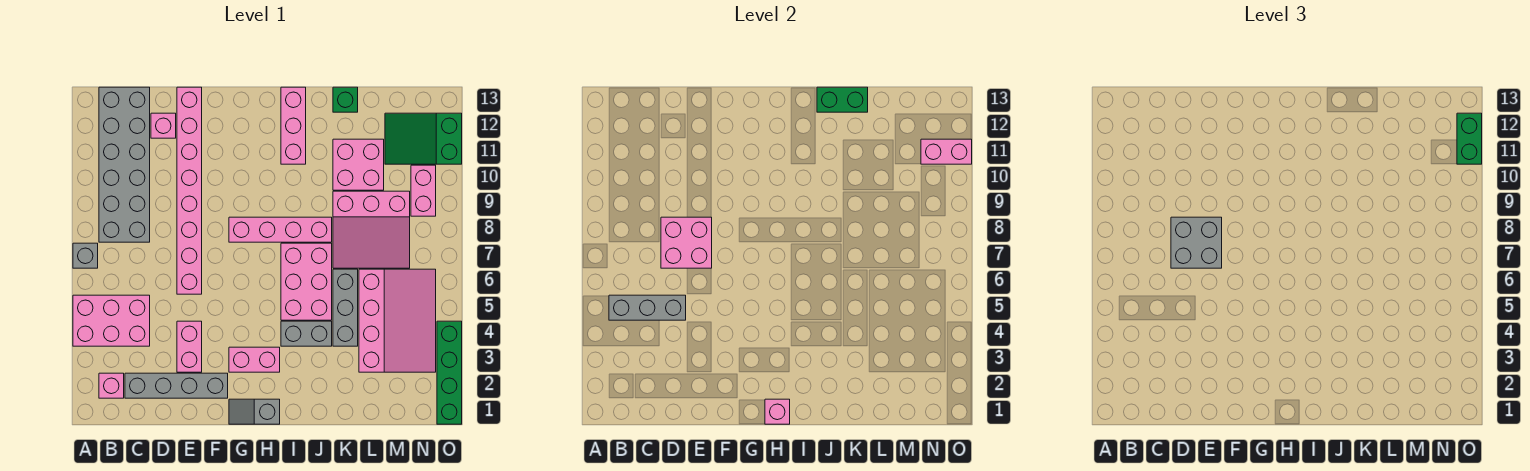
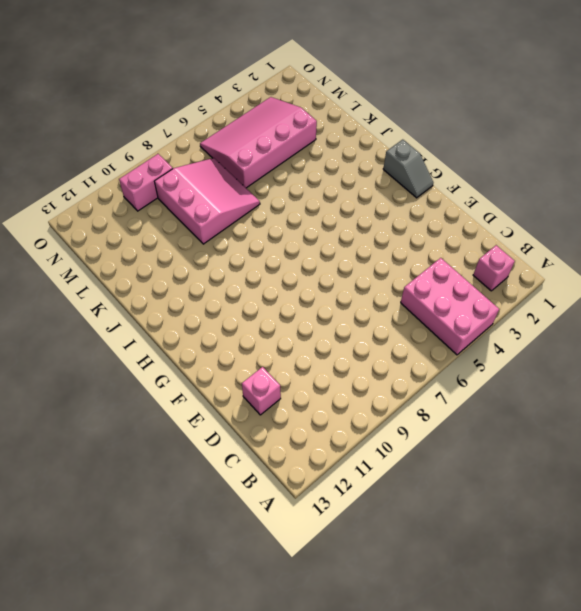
none -> grey 1x1 brick [73,243,98,268]
none -> grey 2x6 brick [99,87,150,242]
none -> grey 1x4 brick [125,373,228,398]

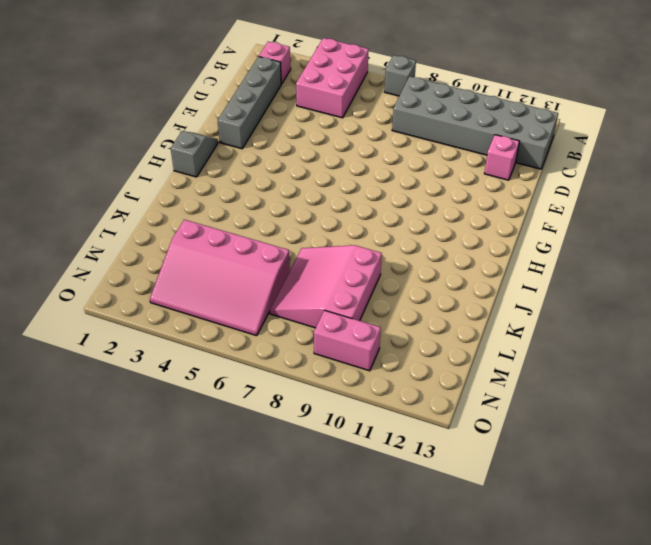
none -> pink 1x2 brick [177,321,202,372]
none -> pink 1x8 brick [177,87,202,294]
none -> pink 1x2 brick [229,347,280,372]

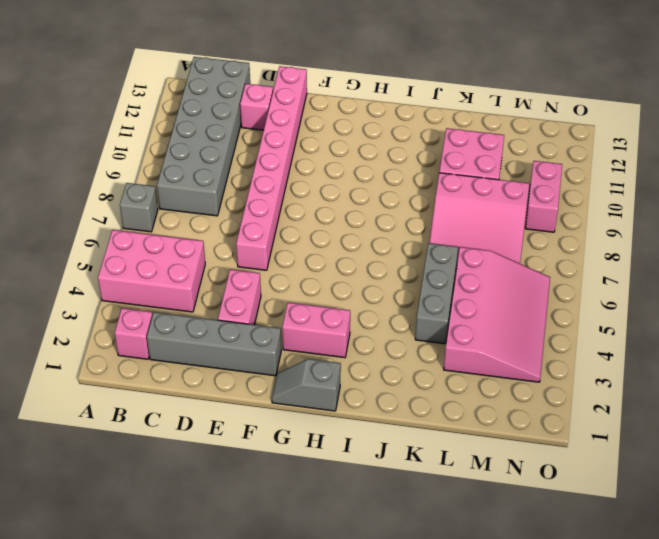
none -> pink 1x4 brick [229,217,332,242]
none -> grey 1x2 brick [281,321,332,346]
none -> pink 2x3 brick [281,243,332,320]

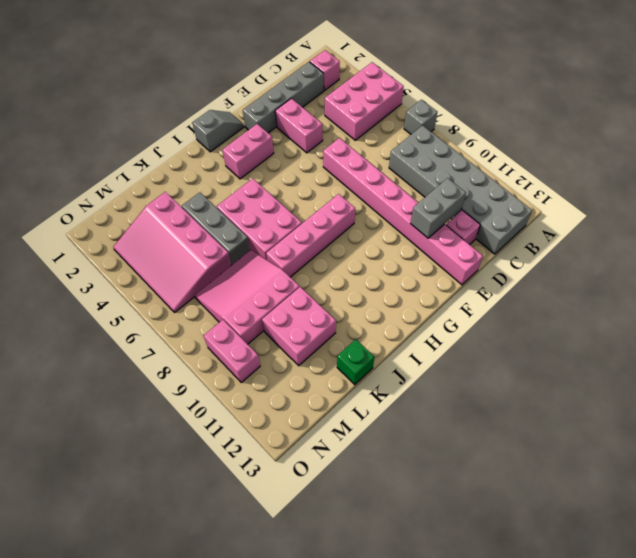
grey 1x2 brick [410,178,466,238] -> grey 1x2 brick moved to [281,321,332,346]
none -> pink 1x3 brick [281,87,306,164]
none -> green 2x3 slope [385,113,462,164]
none -> green 1x4 brick [437,321,462,424]

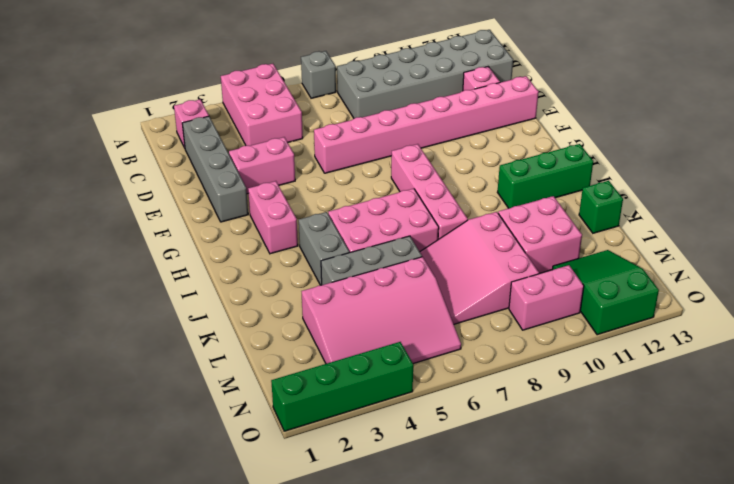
green 1x3 brick [497,144,593,208] -> pink 1x3 brick [281,87,306,164]
none -> grey 1x2 slope [229,399,280,424]
none -> grey 1x3 brick [609,295,686,320]
none -> pink 2x2 brick [661,217,712,268]

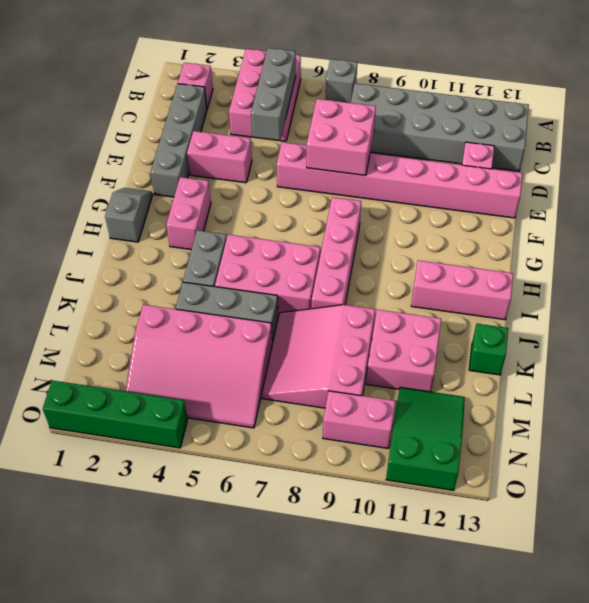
none -> pink 1x1 brick [765,399,790,424]
none -> green 1x2 brick [817,87,868,112]
none -> pink 1x2 brick [921,139,972,164]

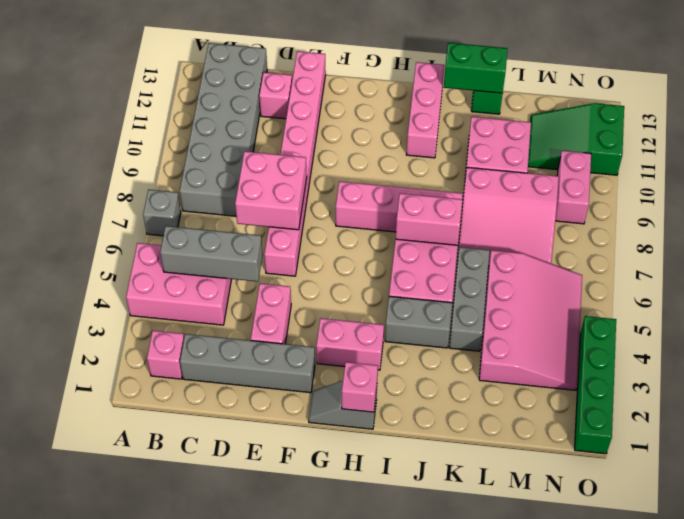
pink 1x2 brick [396,193,462,245] -> pink 1x2 brick moved to [921,139,972,164]
none -> grey 2x2 brick [1171,217,1222,268]
none -> green 1x2 brick [1457,113,1482,164]

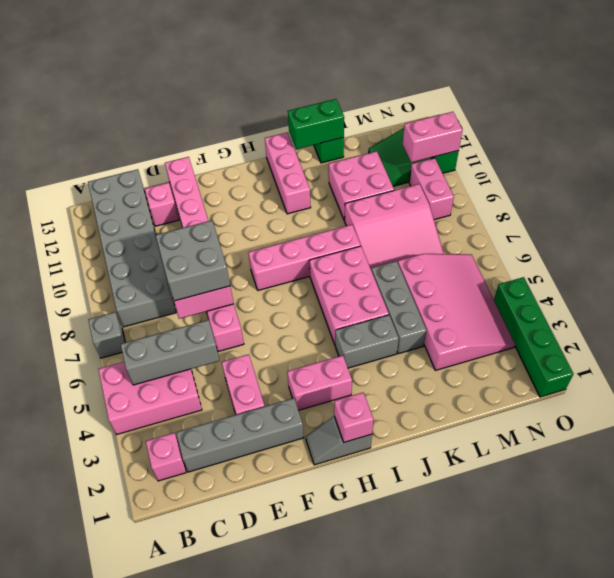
none -> green 1x2 brick [1457,113,1482,164]

